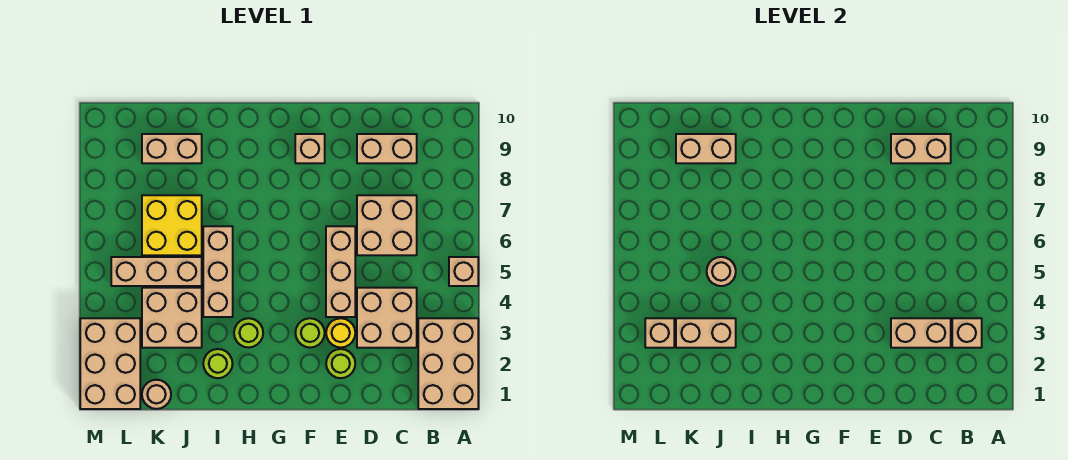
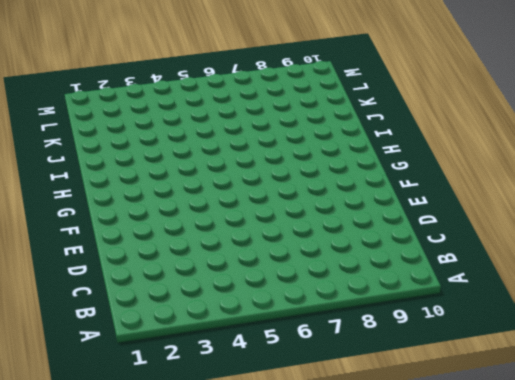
none -> tan 2x3 brick [418,318,478,409]
none -> tan 1x1 brick [449,257,478,286]
none -> tan 2x2 brick [357,288,417,348]

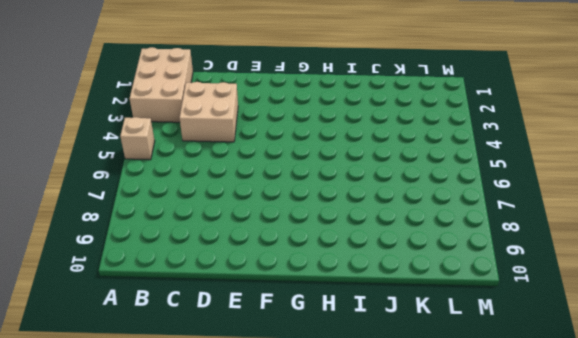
none -> tan 2x2 brick [357,195,417,255]
none -> tan 1x2 brick [357,134,417,163]
none -> lime 1x1 round brick [326,349,355,378]

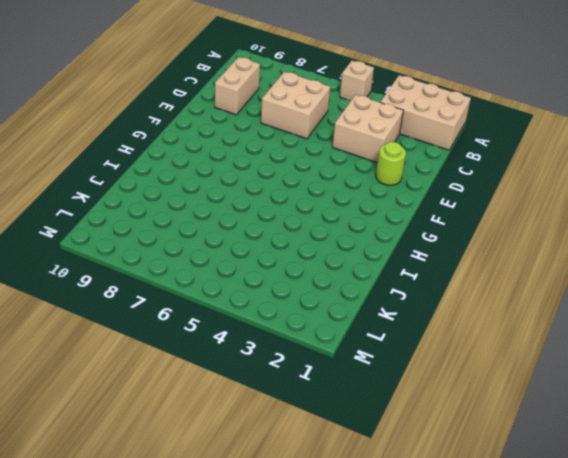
none -> yellow 1x1 round brick [326,318,355,348]
none -> tan 1x3 brick [326,226,355,317]
none -> lime 1x1 round brick [296,318,325,347]

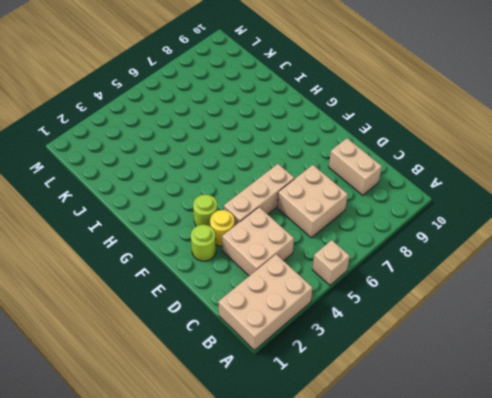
none -> tan 1x1 brick [295,134,325,163]
none -> lime 1x1 round brick [234,318,263,348]
none -> lime 1x1 round brick [203,349,233,378]

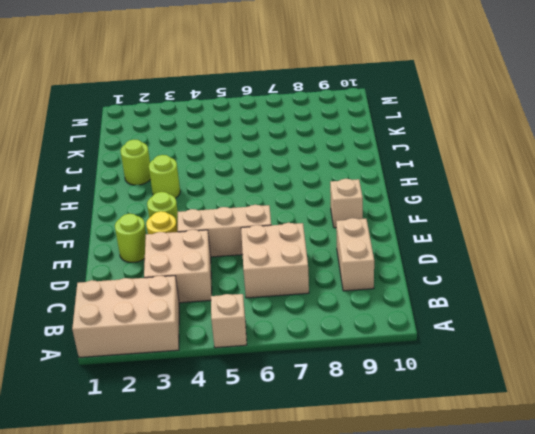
none -> tan 1x3 brick [203,226,233,317]
none -> tan 2x2 brick [142,288,202,348]
none -> tan 1x3 brick [111,257,202,286]

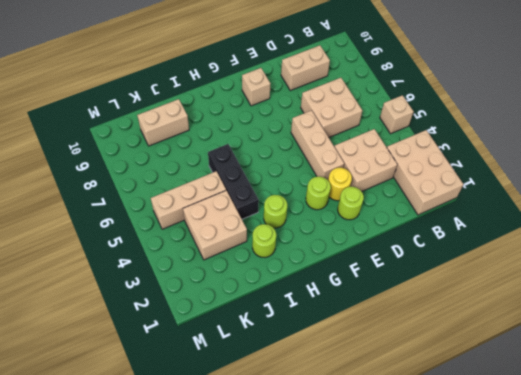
black 1x3 brick [208,144,259,219] -> tan 1x3 brick [203,226,233,317]
none -> yellow 2x2 brick [142,195,202,255]
none -> tan 1x1 round brick [142,380,171,409]
none -> tan 2x3 brick [80,318,140,409]

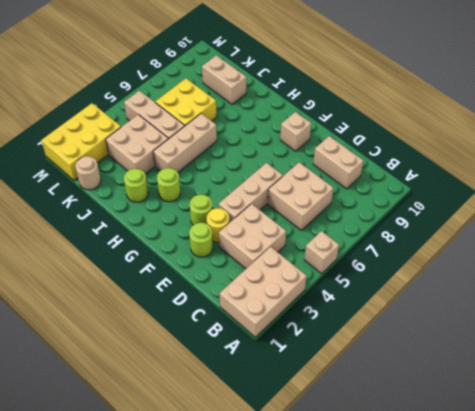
yellow 2x3 brick [41,103,121,180] -> tan 2x3 brick [80,318,140,409]
none -> tan 1x1 brick [952,318,982,348]
none -> tan 1x2 brick [891,318,951,348]
none -> tan 1x2 brick [891,134,951,163]

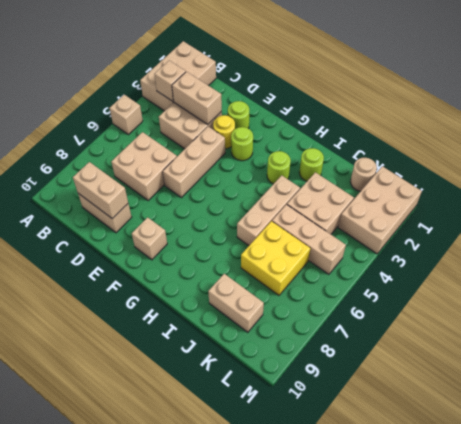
none -> tan 1x2 brick [676,318,736,348]
none -> tan 1x1 round brick [707,257,736,286]
none -> tan 1x2 brick [676,134,736,163]

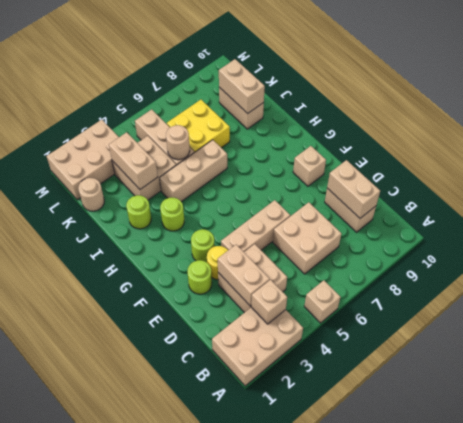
none -> tan 1x1 brick [645,318,674,348]

